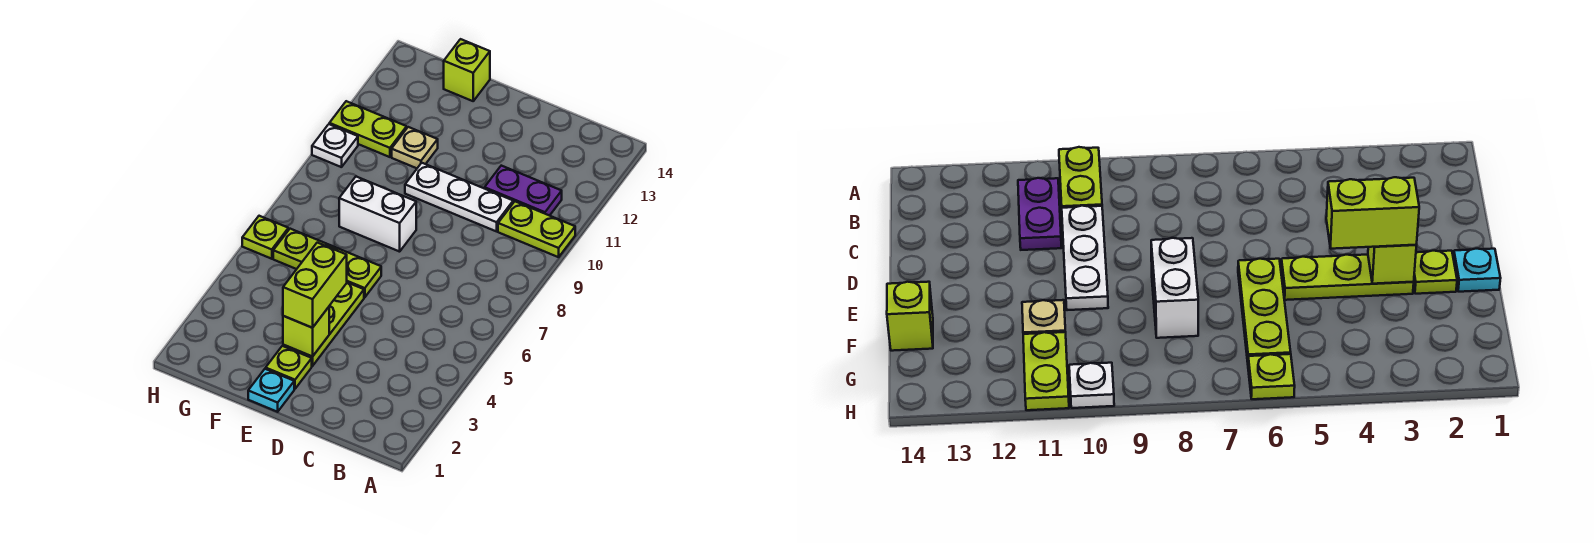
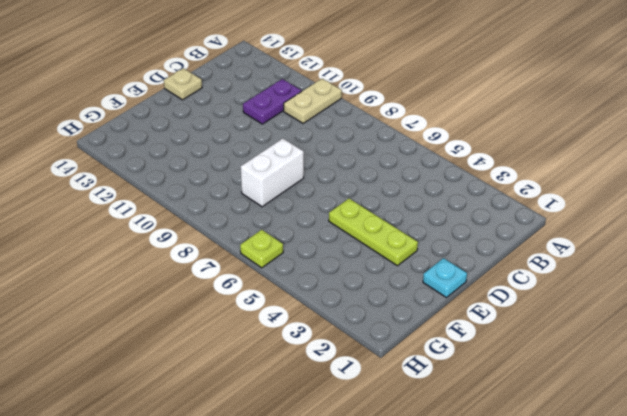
tan 1x2 plate [284,79,342,123] -> lime 1x2 plate [498,202,575,257]
tan 1x1 plate [164,68,202,100] -> tan 1x1 plate moved to [392,127,438,168]
none -> white 1x3 plate [405,163,513,231]
none -> lime 1x1 plate [266,346,312,389]
none -> lime 1x3 plate [273,229,381,297]

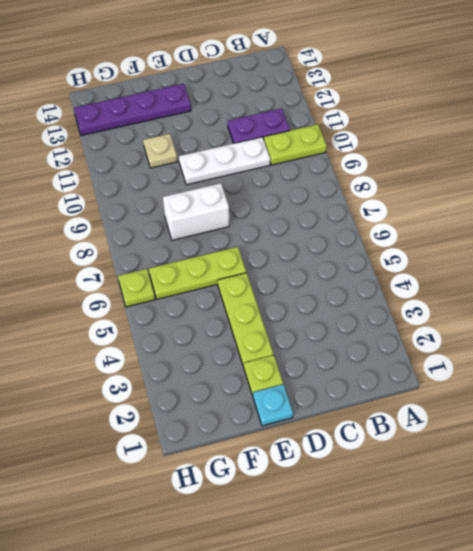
purple 1x4 plate [74,84,191,135] -> none
none -> lime 1x1 brick [444,39,490,101]
none -> lime 1x2 plate [329,101,407,157]
none -> white 1x1 plate [312,124,358,167]

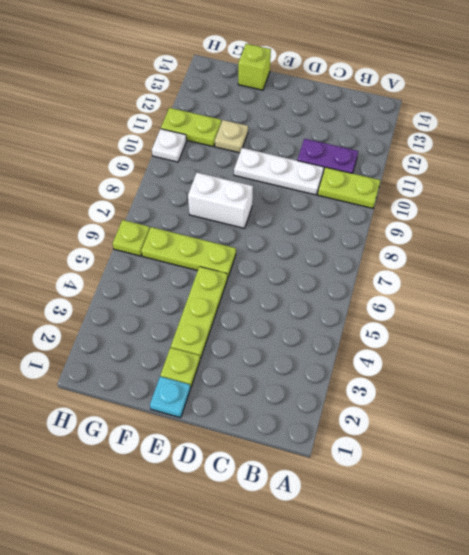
none -> lime 1x1 brick [283,307,329,357]
none -> lime 1x2 brick [283,243,347,328]

